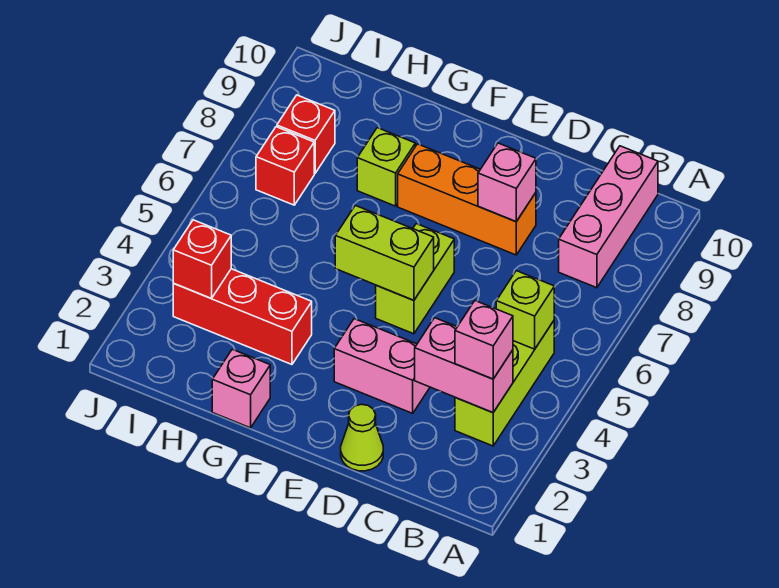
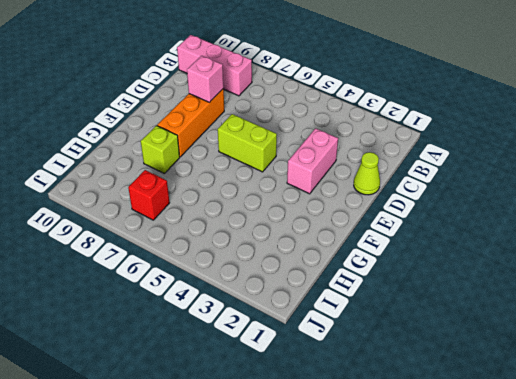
none -> lime 1x3 brick [455,321,554,446]
none -> pink 1x1 brick [212,349,270,428]
none -> red 1x3 brick [173,269,312,364]

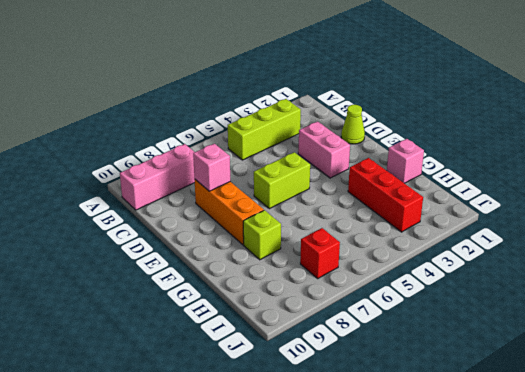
none -> red 1x1 brick [277,95,335,173]
none -> pink 1x2 brick [415,318,513,413]
none -> lime 1x1 brick [496,271,554,349]

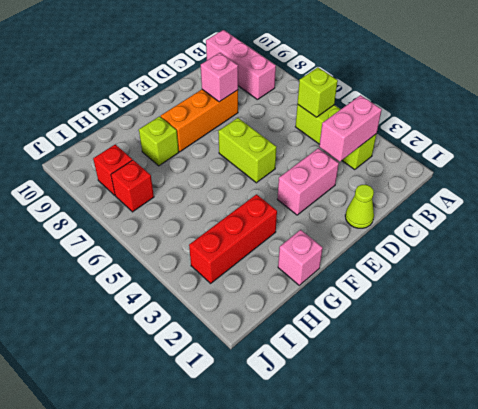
none -> lime 1x2 brick [335,205,434,300]
none -> red 1x1 brick [173,220,231,298]
none -> pink 1x1 brick [455,301,513,379]

